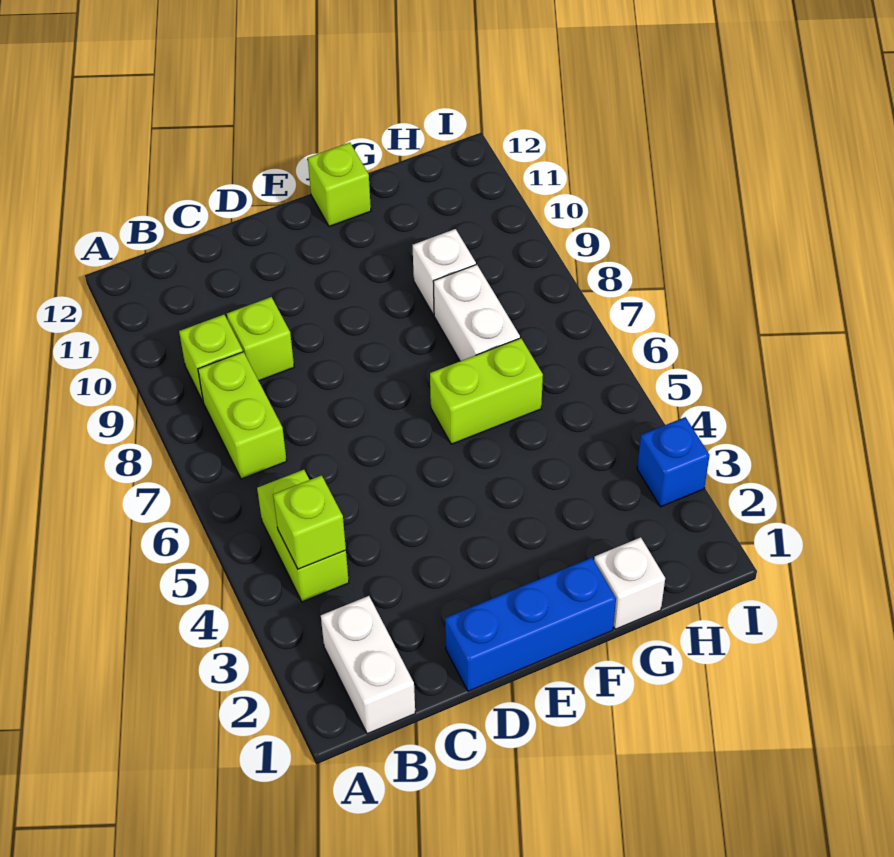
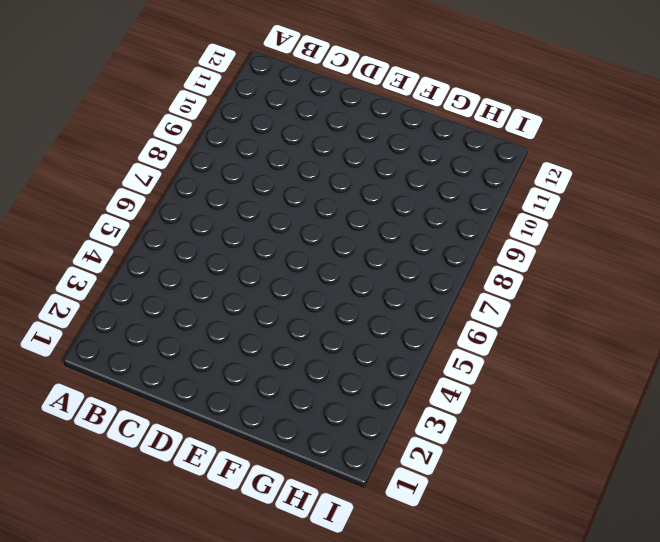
none -> white 1x2 brick [321,596,415,734]
none -> lime 1x2 brick [257,470,349,602]
none -> lime 1x2 brick [198,352,287,479]

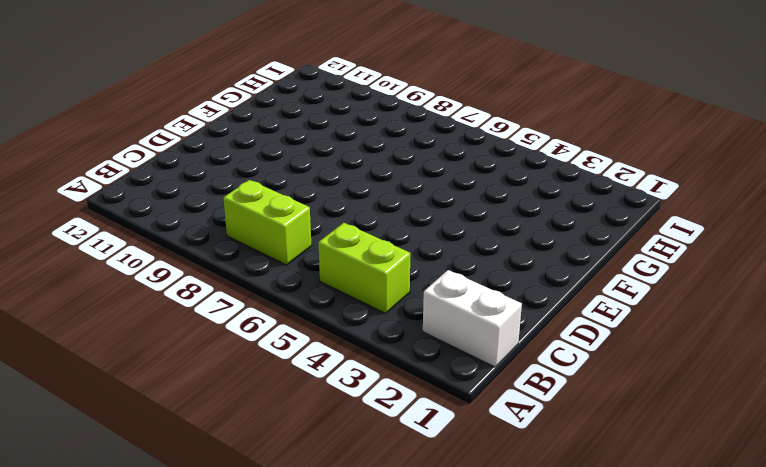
none -> lime 1x1 brick [179,315,243,401]
none -> lime 1x1 brick [227,297,294,381]
none -> blue 1x3 brick [445,558,616,691]

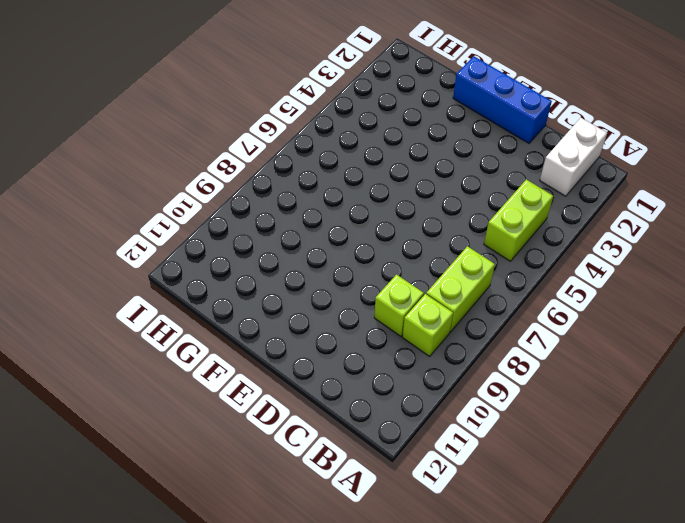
none -> lime 1x2 brick [430,338,543,444]
none -> lime 1x1 brick [308,143,371,226]
none -> white 1x1 brick [594,537,665,629]

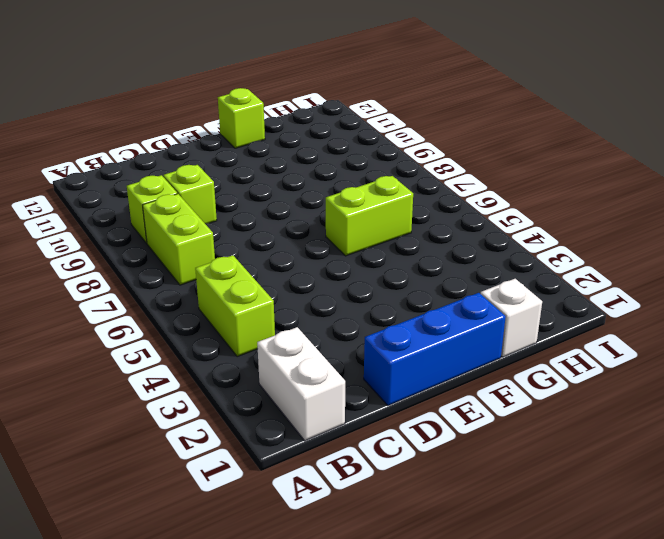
none -> white 1x2 brick [433,265,520,361]
none -> white 1x1 brick [413,229,476,315]
none -> blue 1x1 brick [637,417,710,507]

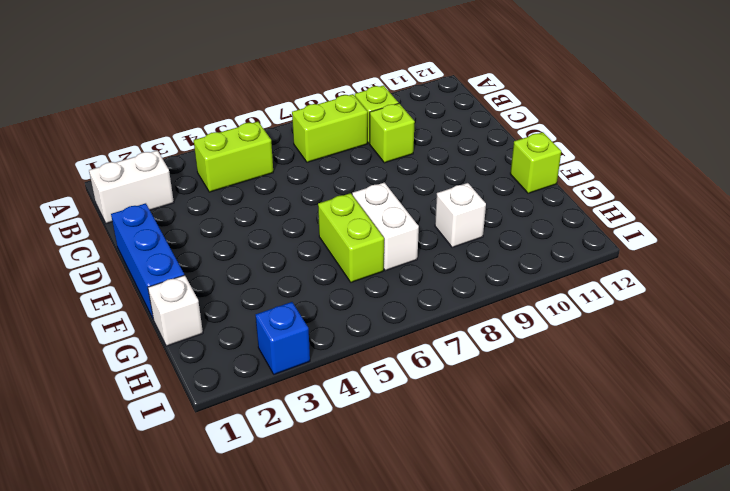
white 1x2 brick [352,182,419,271] -> white 1x2 brick turned to [433,265,520,361]
none -> lime 1x1 brick [273,475,346,569]

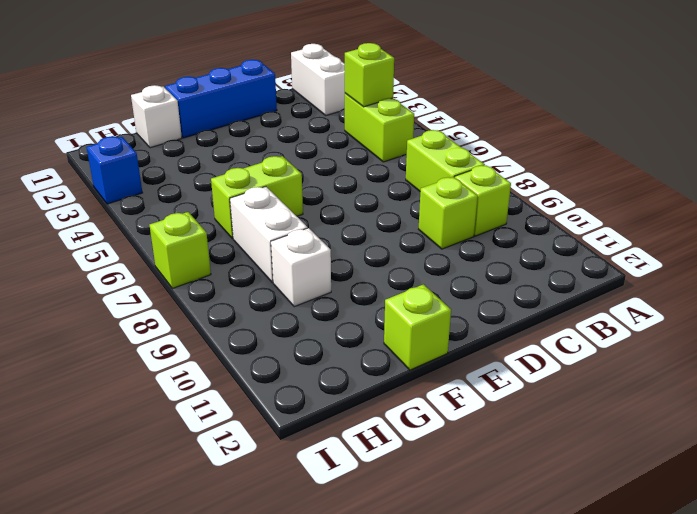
lime 1x1 brick [150,212,211,288] -> none

